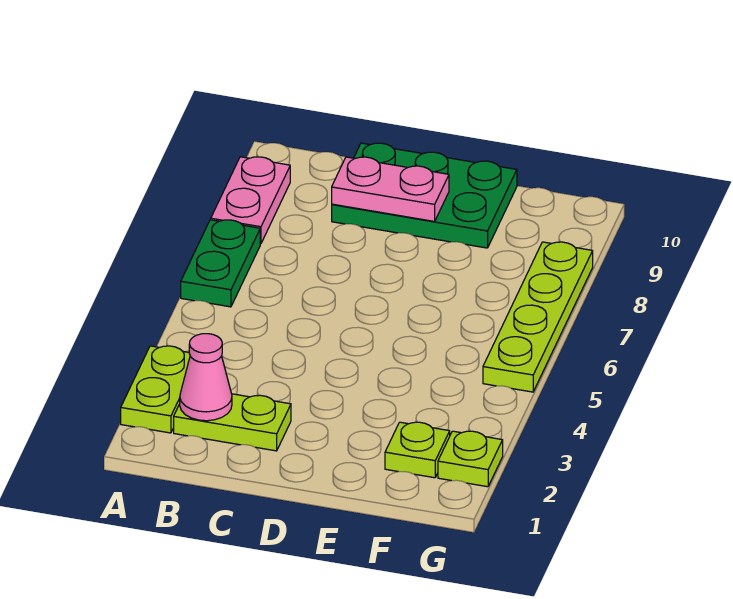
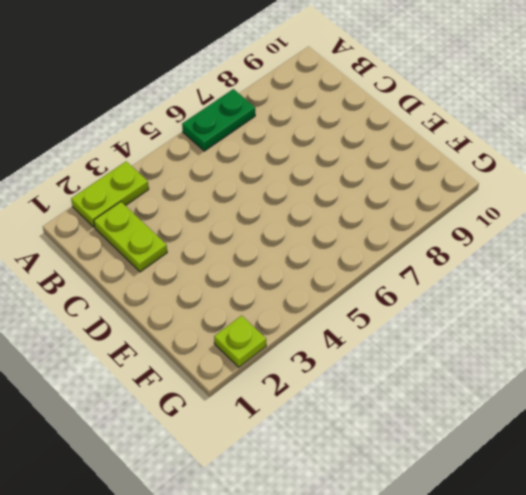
none -> pink 1x2 plate [211,157,290,244]
none -> green 2x3 plate [332,143,517,248]

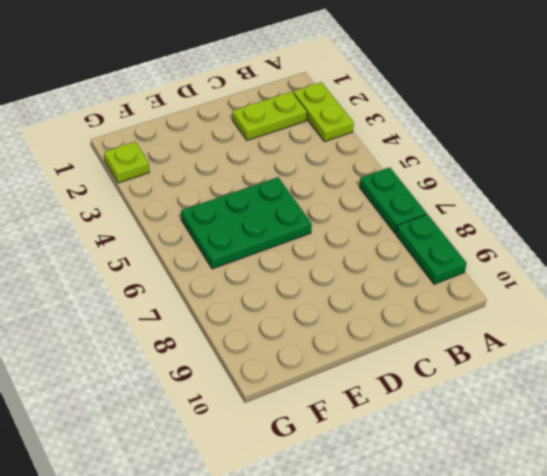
green 1x2 plate [396,214,467,284] -> pink 1x2 plate [211,157,290,244]
green 2x3 plate [181,177,312,269] -> green 2x3 plate moved to [332,143,517,248]
none -> lime 1x1 plate [385,422,450,478]
none -> lime 1x4 plate [483,242,593,392]

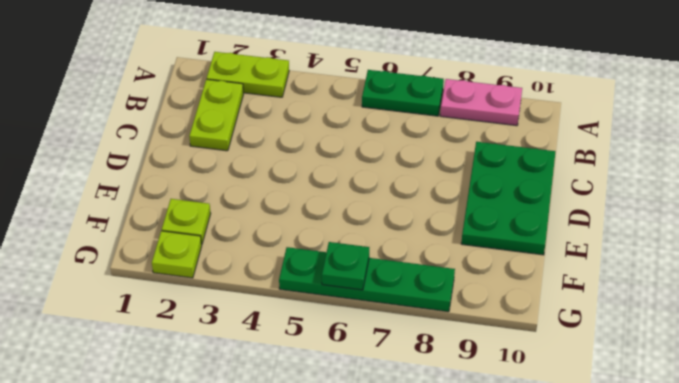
green 1x4 plate [279,247,455,312] -> lime 1x4 plate [483,242,593,392]
green 1x1 plate [322,242,369,290] -> none
none -> pink 1x1 cone [180,334,232,421]
none -> pink 1x2 plate [332,157,449,221]

